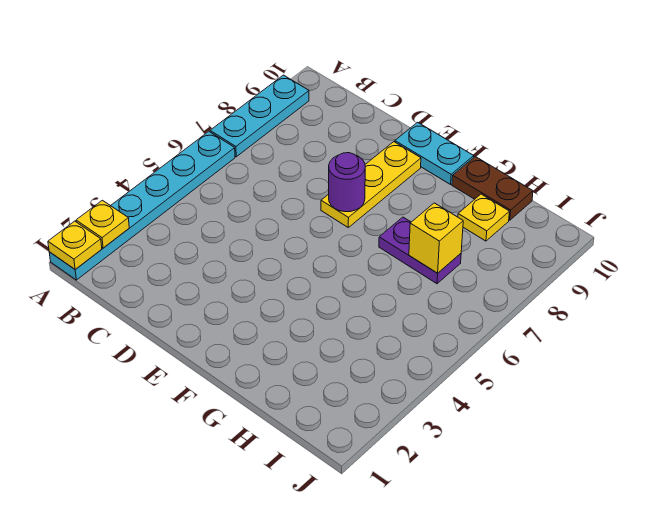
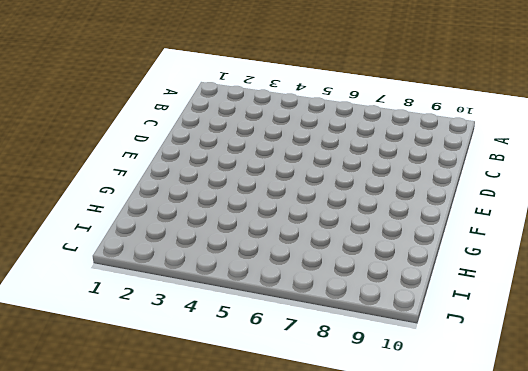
none -> cyan 1x6 plate [49,132,235,280]
none -> cyan 1x3 plate [210,75,309,157]

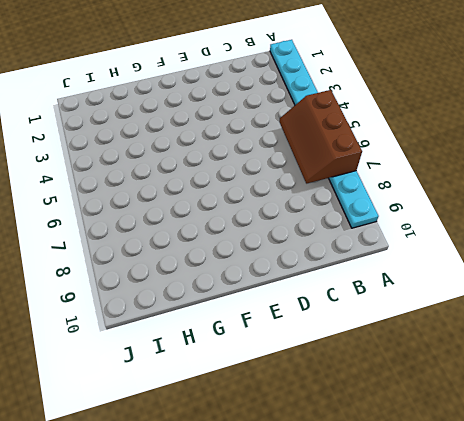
brown 2x3 slope [279,90,362,184] -> none
none -> yellow 1x3 plate [321,142,421,227]
none -> cyan 1x2 plate [395,122,474,184]

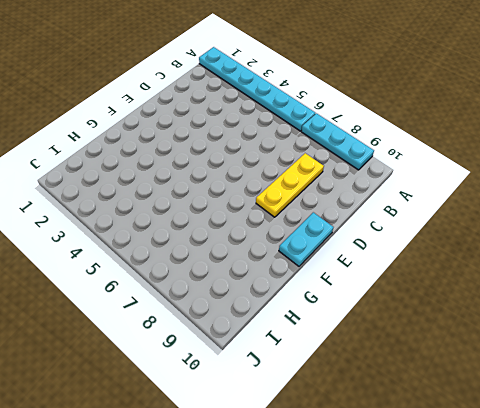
yellow 1x3 plate [256,153,324,217] -> yellow 1x3 plate turned to [321,142,421,227]
none -> purple 1x2 plate [379,217,461,284]
none -> brown 1x2 plate [452,157,533,220]

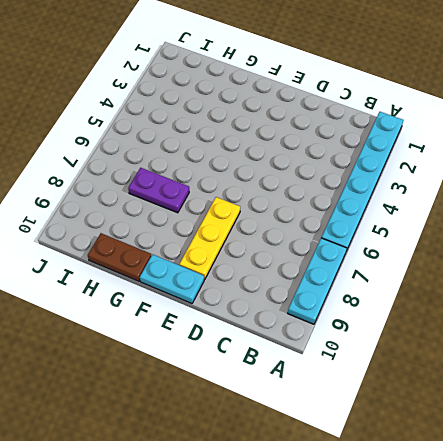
none -> yellow 1x1 plate [458,194,509,241]
none -> yellow 1x1 plate [48,221,102,269]

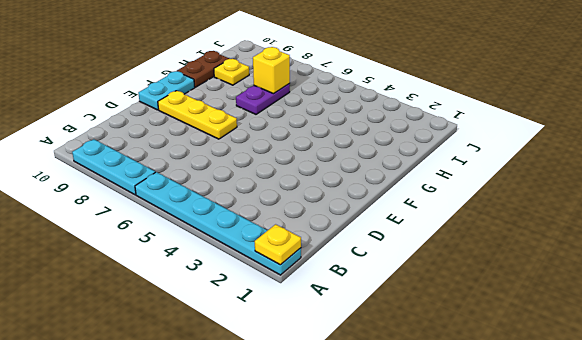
none -> yellow 1x1 plate [76,200,129,248]
none -> purple 1x1 round brick [329,153,365,212]

